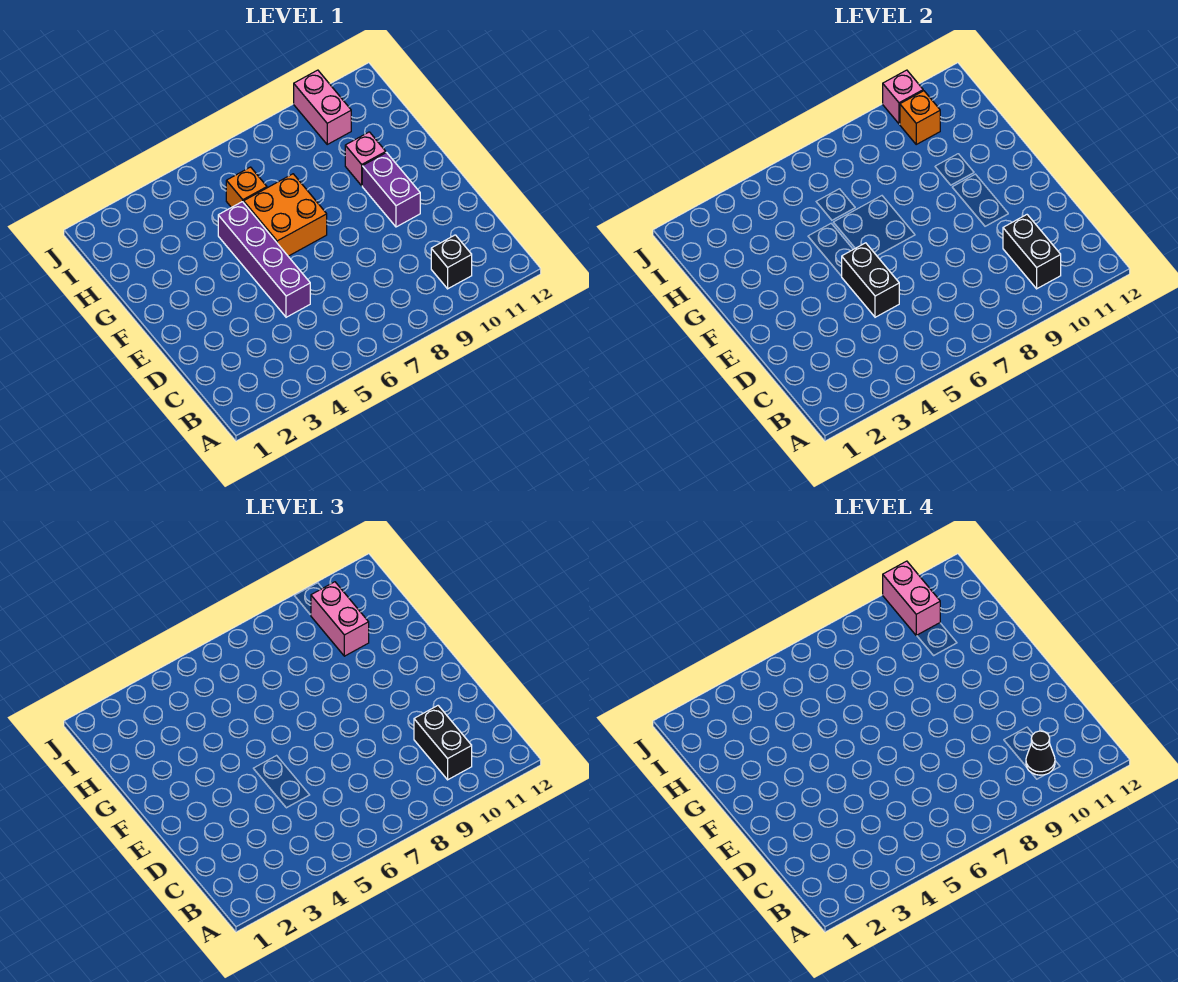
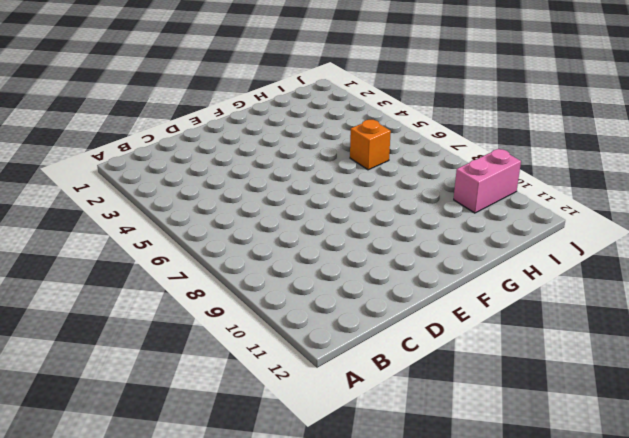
none -> black 1x1 brick [431,235,472,289]
none -> purple 1x4 brick [218,202,310,317]
none -> purple 1x2 brick [362,153,420,227]

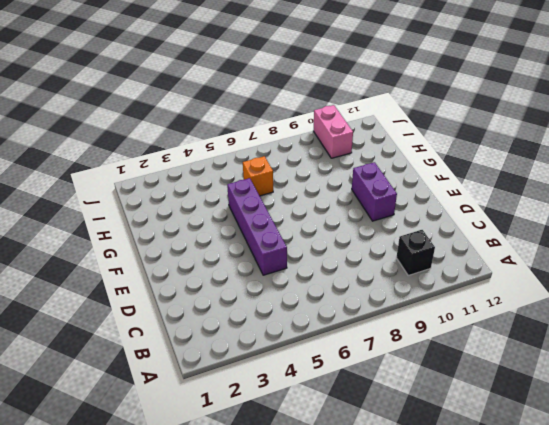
none -> orange 2x2 brick [244,174,327,256]
none -> pink 1x1 brick [345,132,386,186]
none -> black 1x2 brick [1003,215,1061,289]

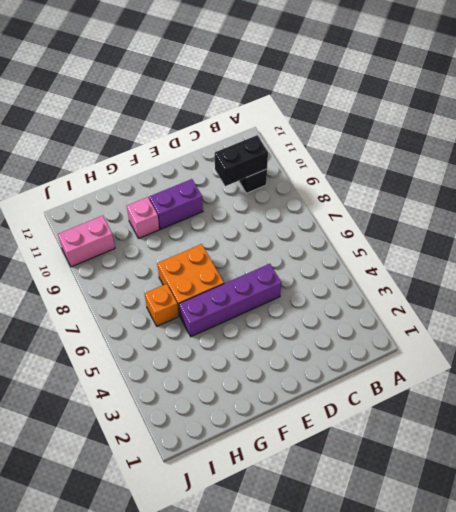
none -> black 1x2 brick [842,243,899,317]
none -> orange 1x1 brick [900,91,940,144]
none -> pink 1x1 brick [883,70,923,124]

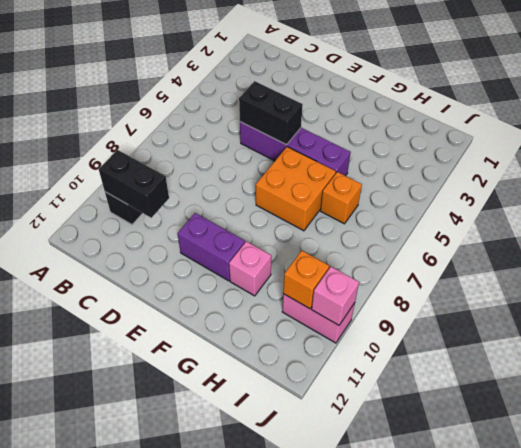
none -> black 1x2 brick [414,706,472,780]
none -> pink 1x2 brick [311,582,369,656]
none -> black 1x1 cone [1026,731,1055,775]

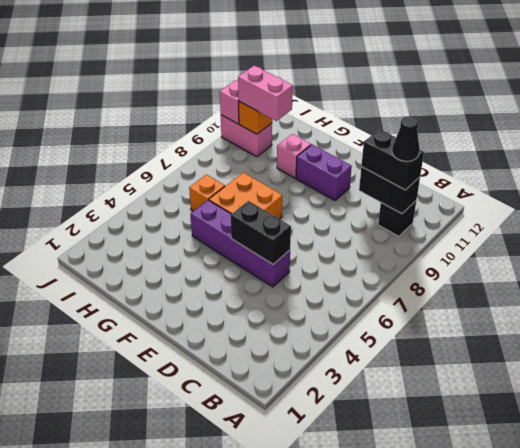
none -> pink 1x2 brick [883,561,940,636]

